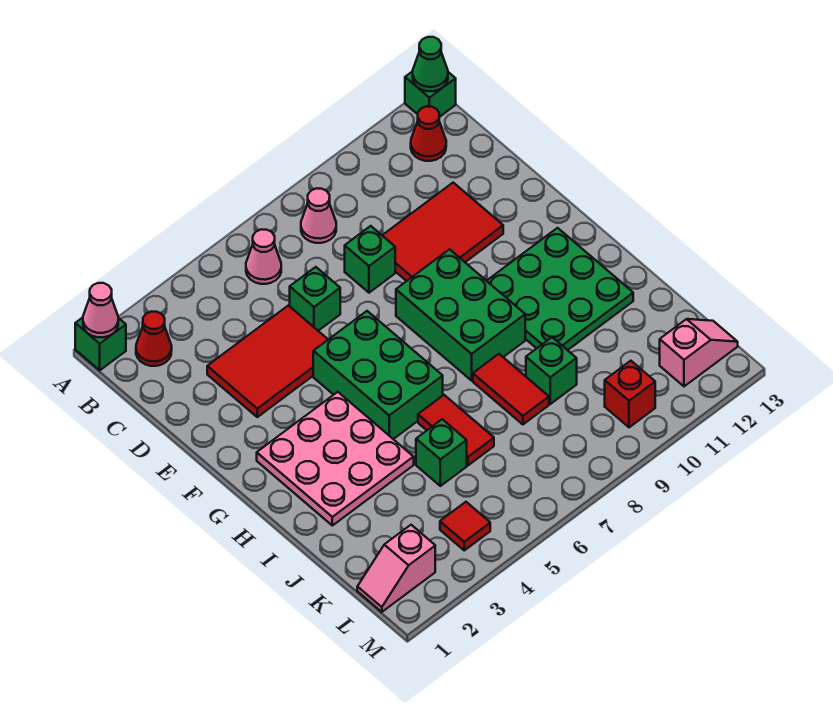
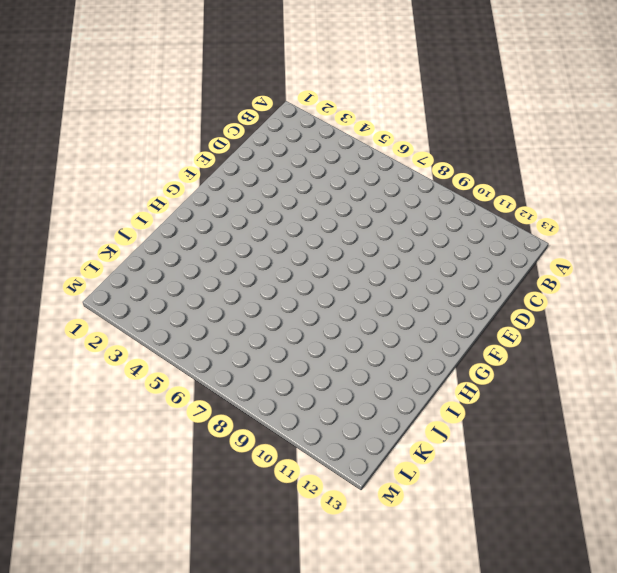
none -> green 1x1 brick [75,318,126,370]
none -> green 1x1 brick [405,71,456,117]
none -> red 1x1 cone [136,312,172,366]

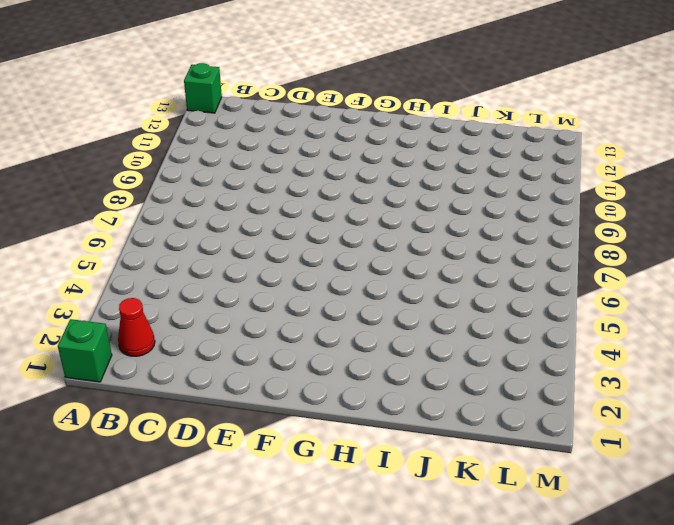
none -> pink 1x1 cone [246,229,281,284]
none -> pink 1x1 cone [301,188,336,243]
none -> red 1x1 cone [411,106,446,161]

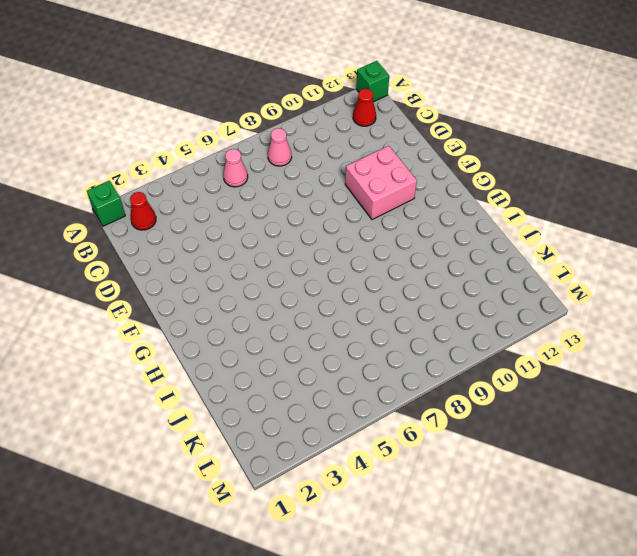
pink 2x2 brick [345,146,417,220] -> red 2x3 tile [382,183,503,281]
none -> red 2x3 tile [207,305,328,417]
none -> green 1x1 brick [290,267,340,331]
none -> green 1x1 brick [345,226,395,293]

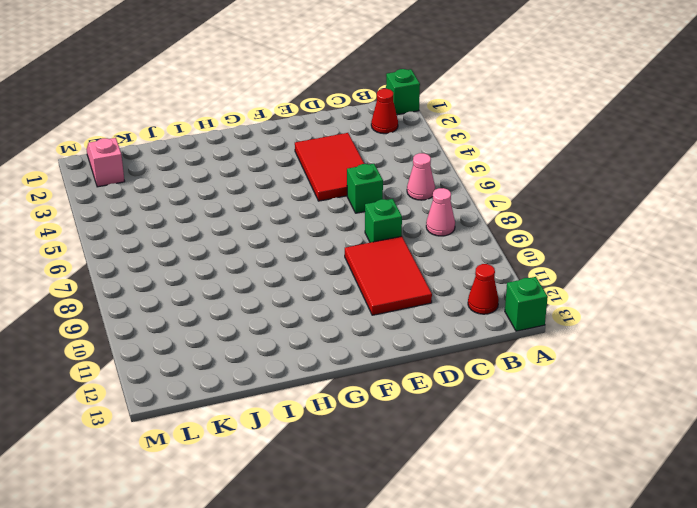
none -> green 2x3 brick [313,311,443,439]
none -> green 2x3 brick [396,249,525,380]
none -> pink 3x3 plate [257,392,414,526]

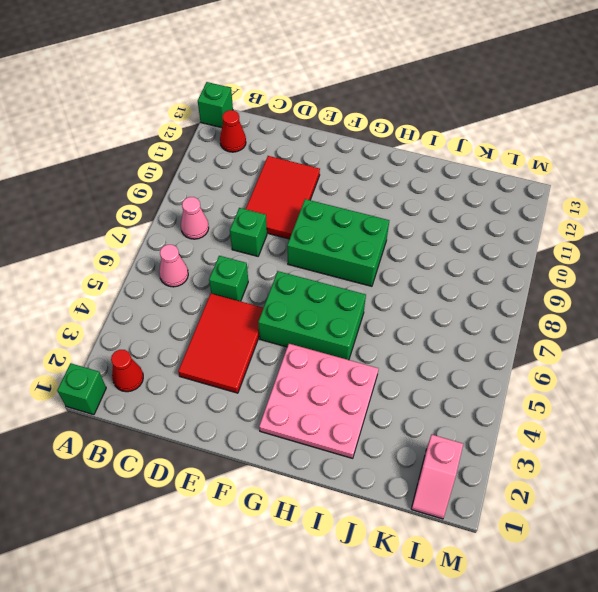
none -> green 3x3 plate [487,228,633,350]
none -> red 1x2 tile [418,395,494,465]
none -> red 1x2 tile [473,354,549,424]

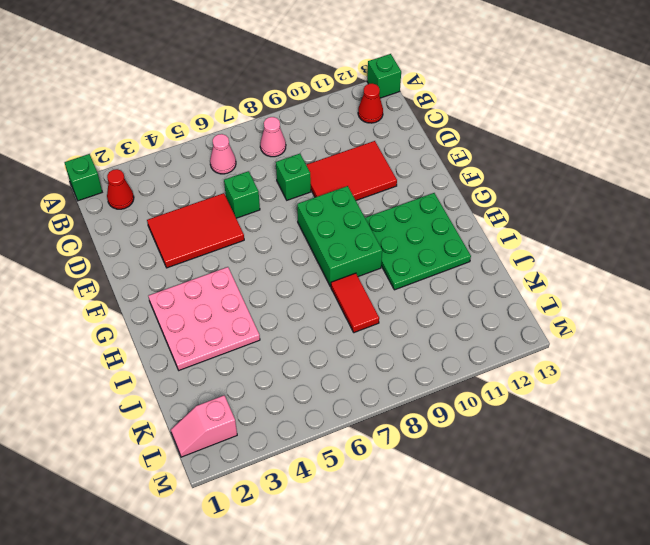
none -> green 2x3 brick [313,311,443,439]
none -> red 1x2 tile [418,395,494,465]
none -> green 1x1 brick [416,419,467,486]

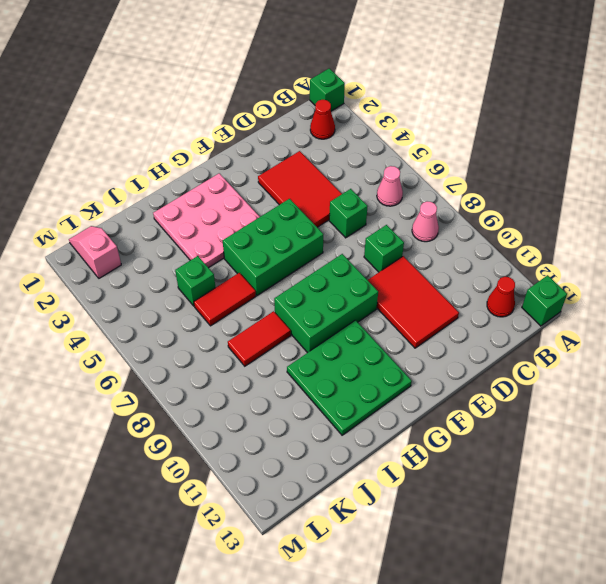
none -> green 1x1 brick [526,337,577,404]
none -> red 1x1 tile [440,502,490,550]
none -> red 1x1 brick [605,361,655,427]

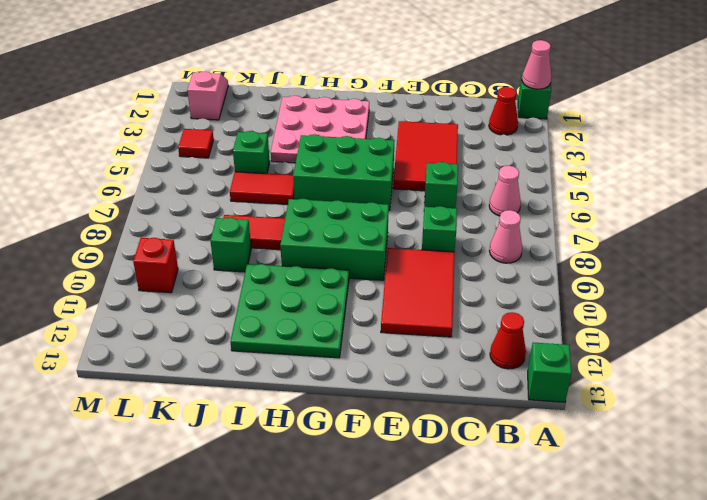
none -> pink 1x2 slope [660,319,738,386]
none -> green 1x1 cone [413,37,448,91]

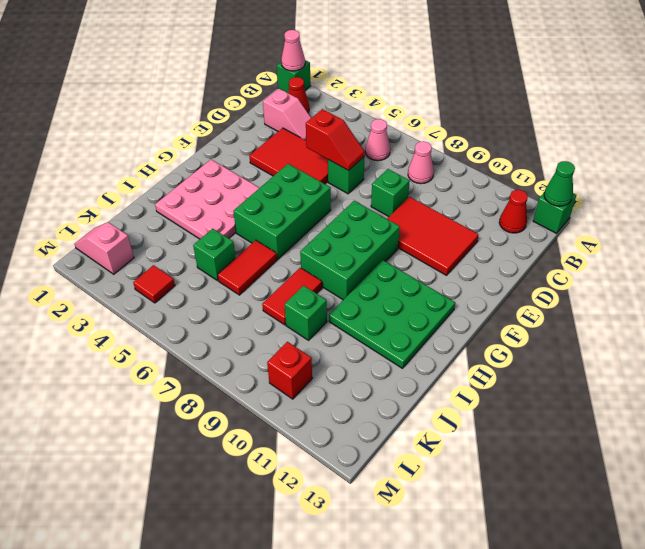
pink 1x2 slope [263,88,311,140] -> pink 1x2 slope moved to [660,319,738,386]
red 1x2 slope [306,109,365,171] -> none

